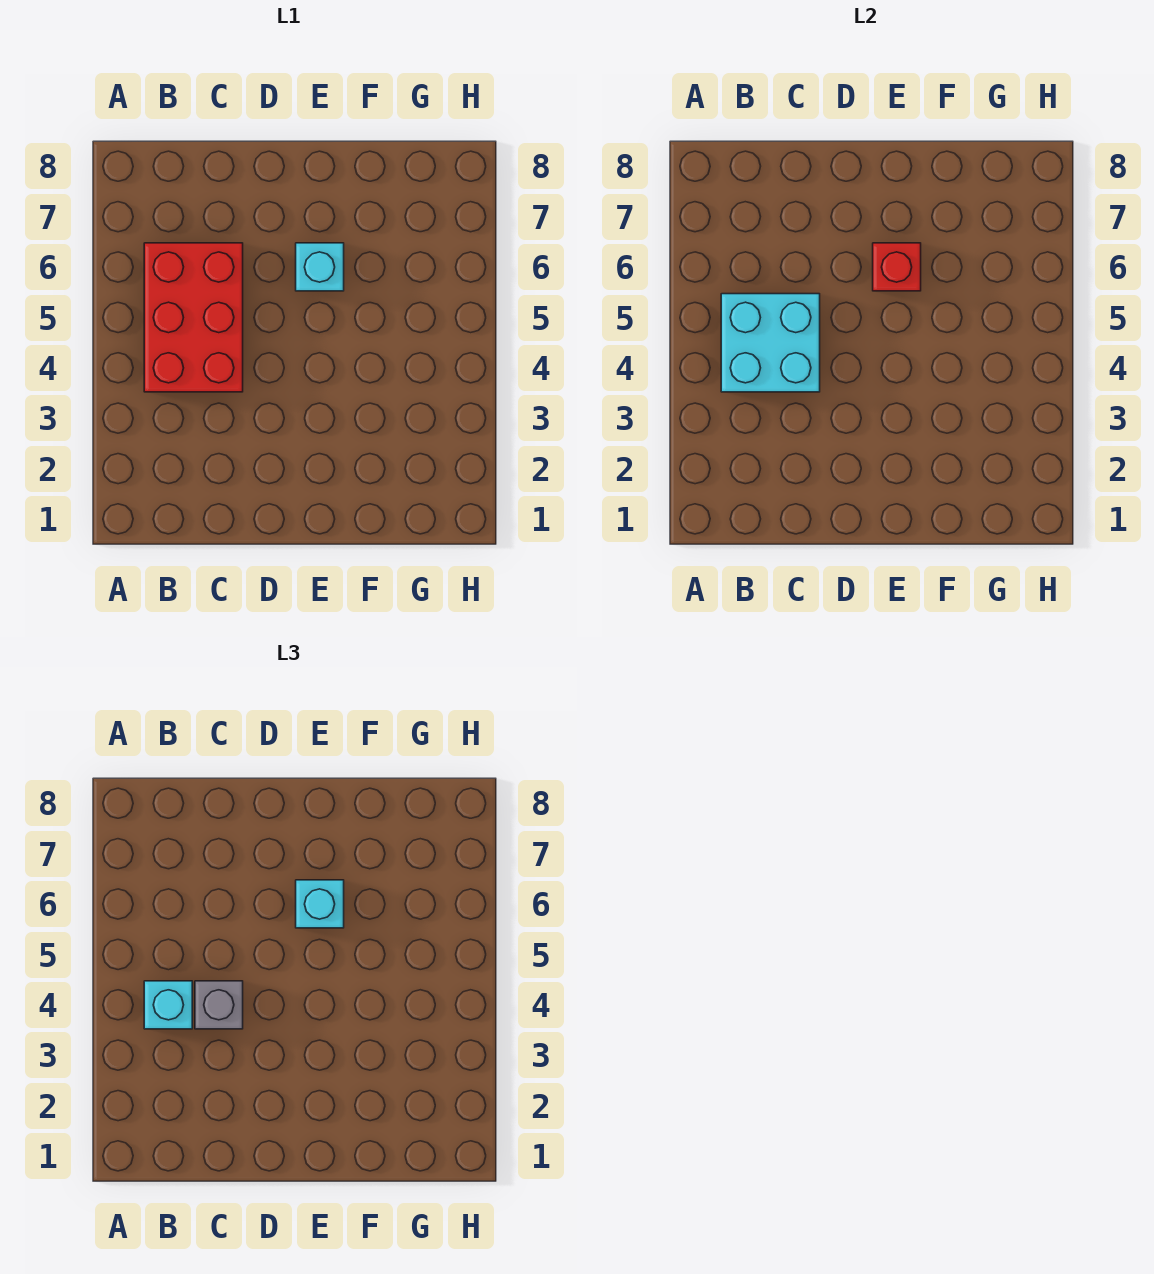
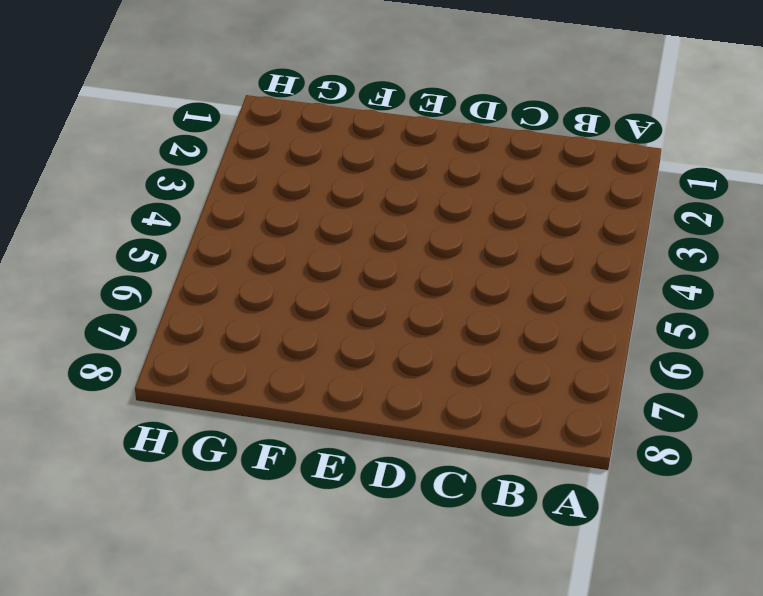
none -> red 2x3 brick [144,243,243,392]
none -> cyan 1x1 brick [296,243,344,291]

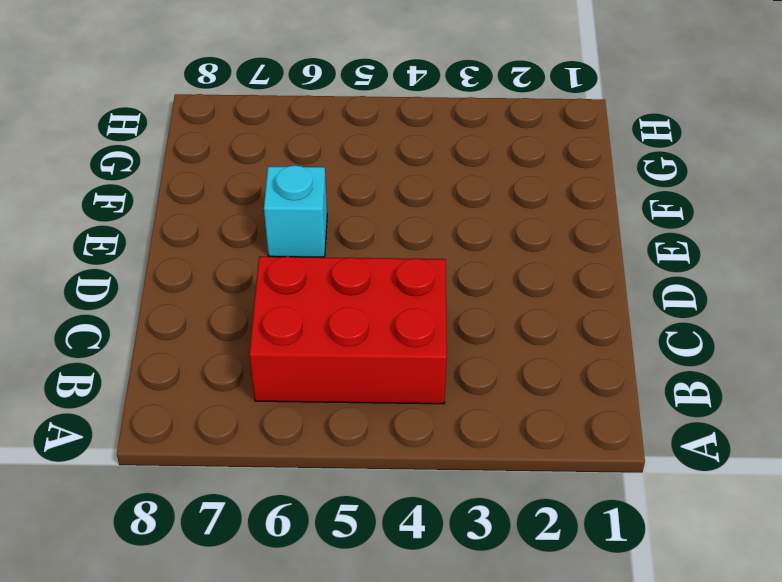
none -> cyan 2x2 brick [721,294,820,392]
none -> red 1x1 brick [873,243,921,291]

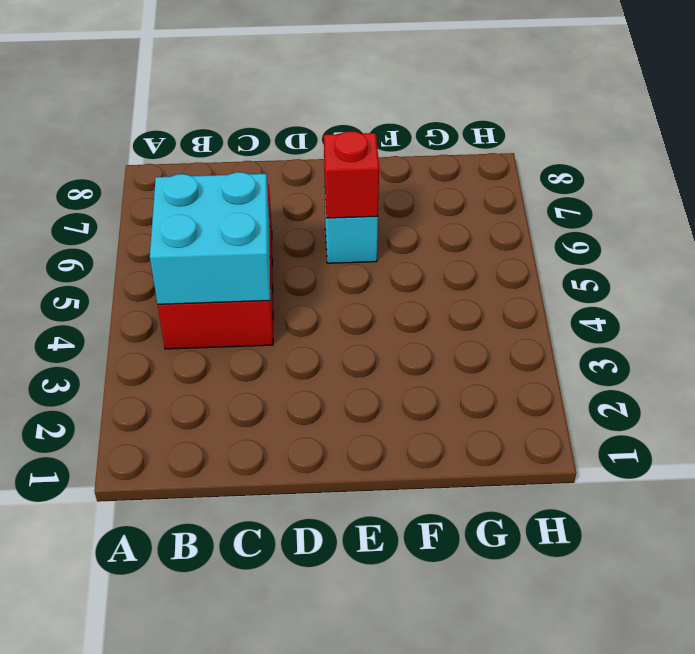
none -> cyan 1x1 brick [144,981,192,1029]
none -> grey 1x1 brick [195,981,243,1029]

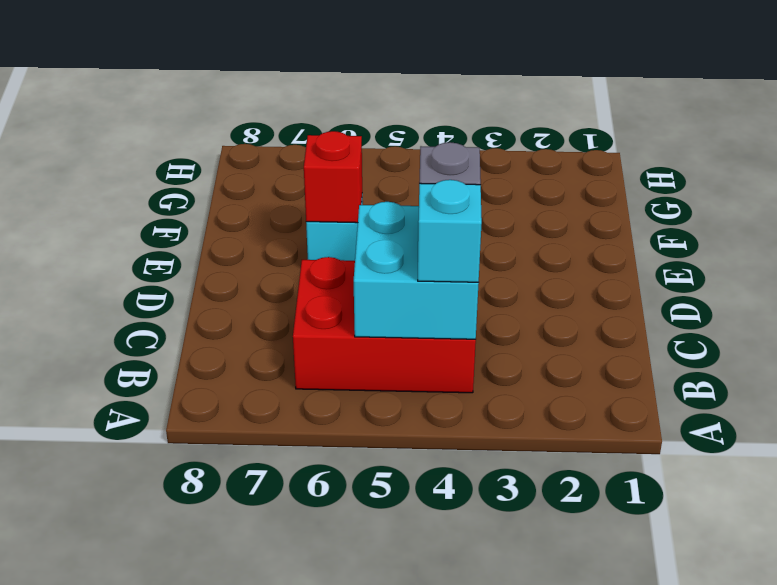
none -> cyan 1x1 brick [296,880,344,928]

